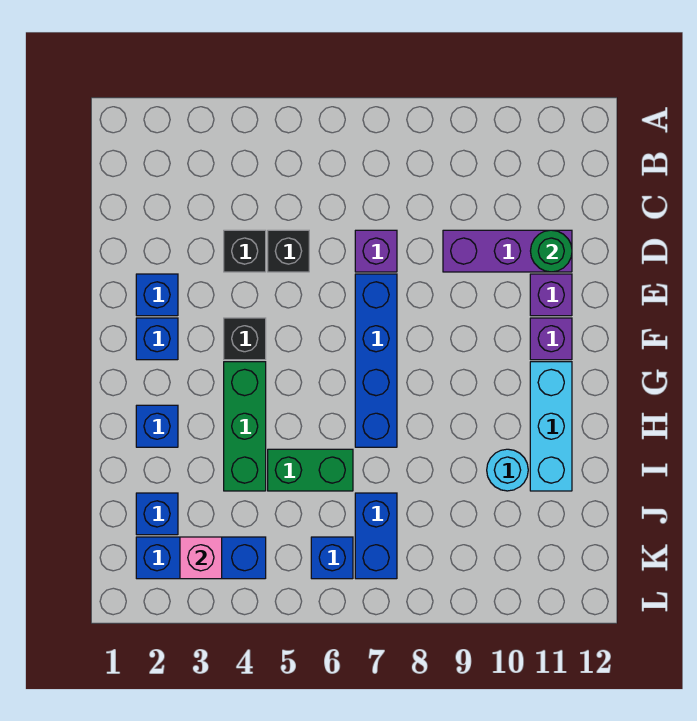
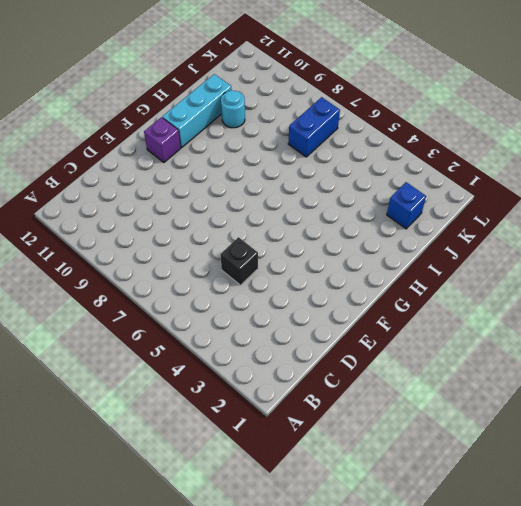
none -> black 1x1 brick [224,230,266,272]
none -> purple 1x1 brick [355,230,397,272]
none -> purple 1x3 brick [443,230,572,272]

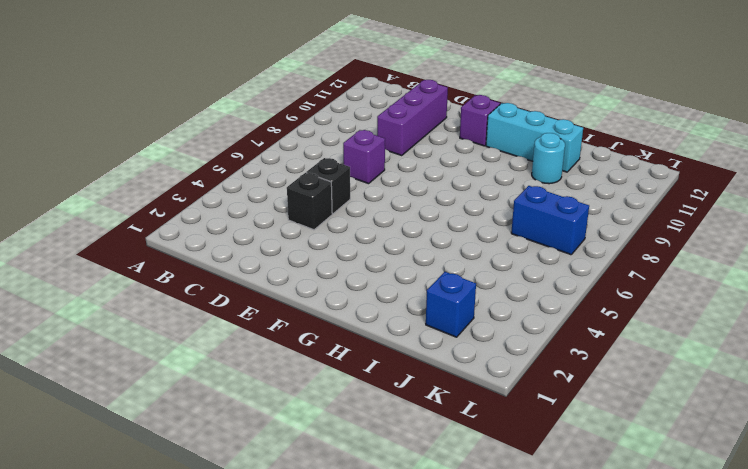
none -> blue 1x1 brick [136,274,178,316]
none -> blue 1x4 brick [355,274,397,447]
none -> purple 1x1 brick [530,274,572,316]

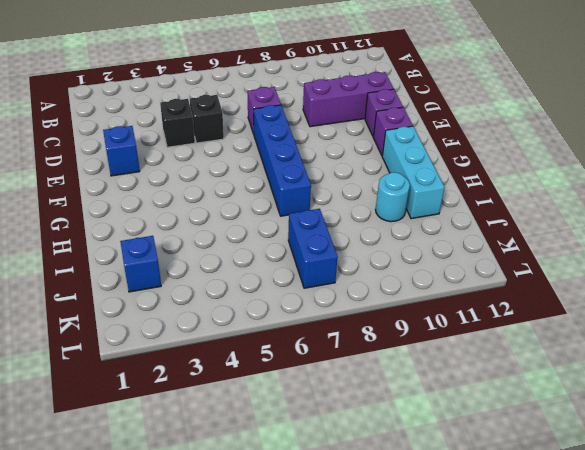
none -> blue 1x1 brick [136,318,178,360]
none -> black 1x1 brick [224,318,266,360]
none -> green 1x3 brick [224,362,266,491]

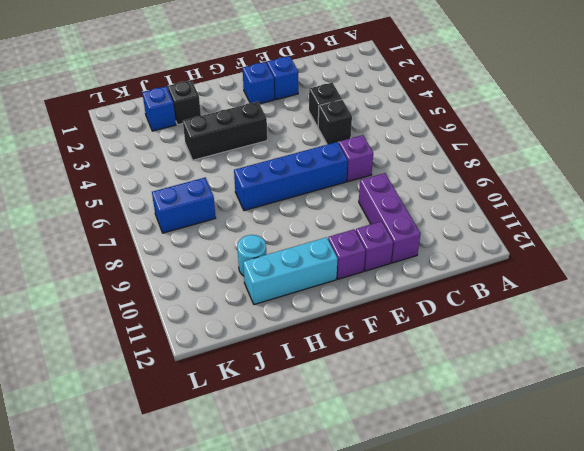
black 1x3 brick [183,102,267,160] -> green 1x3 brick [224,362,266,491]
black 1x1 brick [168,80,201,125] -> black 1x1 brick moved to [224,318,266,360]
none -> blue 1x1 brick [136,405,178,447]
none -> green 1x2 brick [268,449,353,491]
none -> blue 1x3 brick [136,537,266,579]

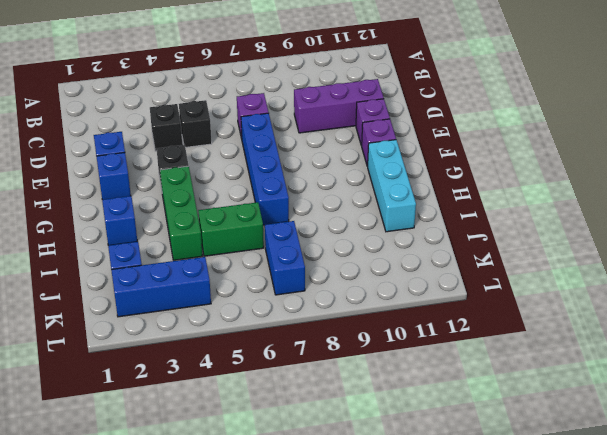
none -> cyan 1x1 round brick [487,449,528,491]
none -> blue 1x1 brick [311,537,353,579]
none -> green 1x1 round brick [531,230,572,272]

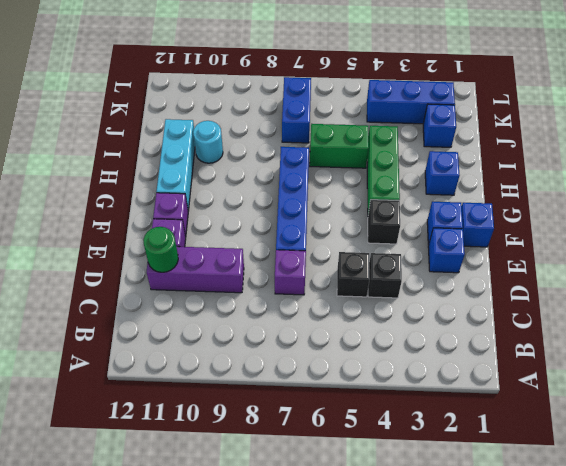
blue 1x1 brick [462,203,494,247] -> blue 1x1 brick moved to [311,537,353,579]
none -> pink 1x1 brick [180,537,222,579]

